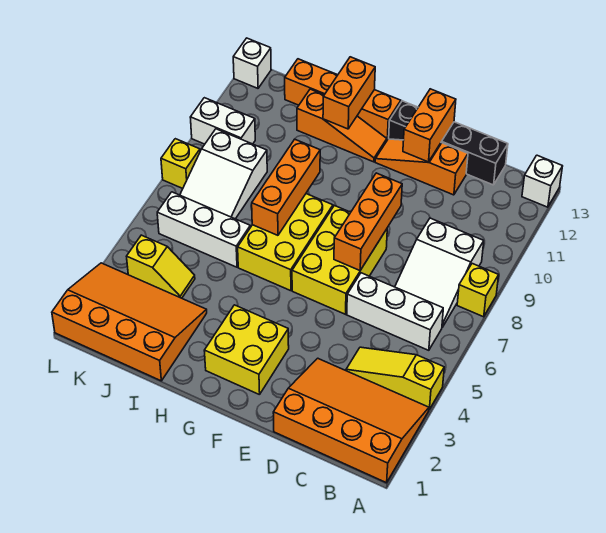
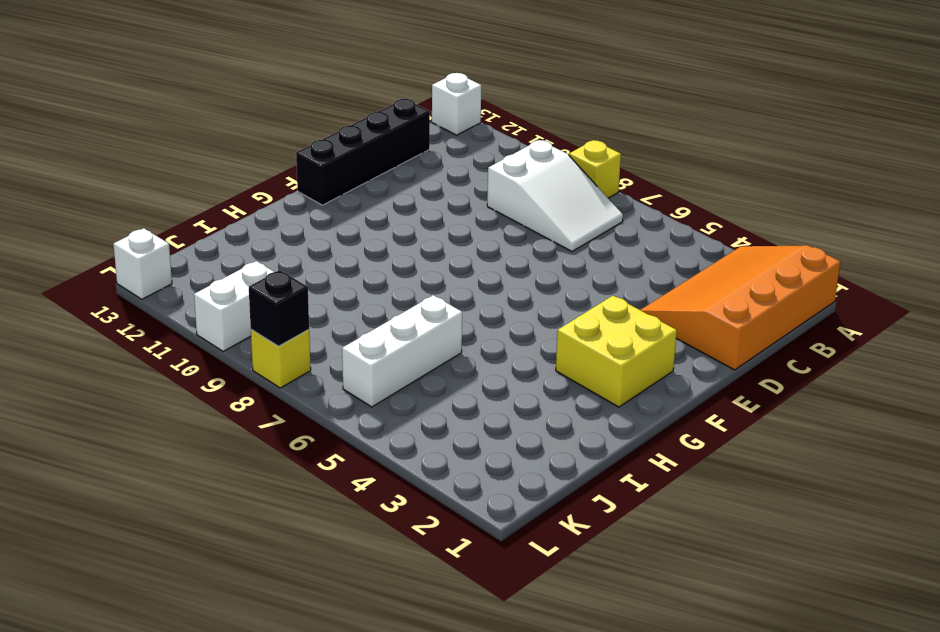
black 1x1 brick [249,270,309,346] -> none
none -> yellow 1x3 slope [346,347,444,409]
none -> white 1x3 brick [347,273,443,350]
none -> orange 1x3 slope [375,139,468,195]

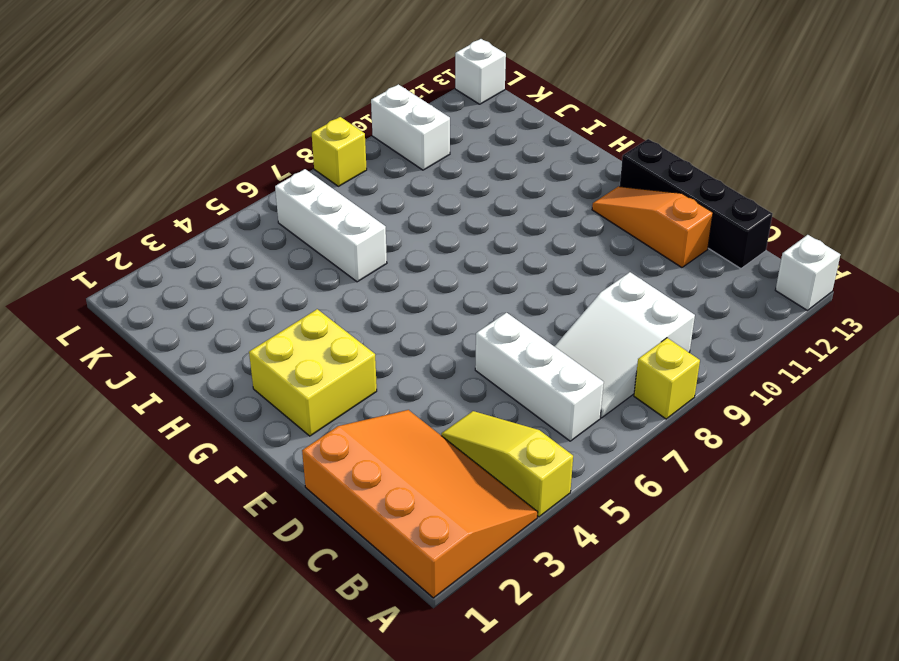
none -> yellow 2x3 brick [292,206,387,314]
none -> yellow 2x3 brick [238,194,333,291]
none -> orange 1x3 slope [297,89,387,162]

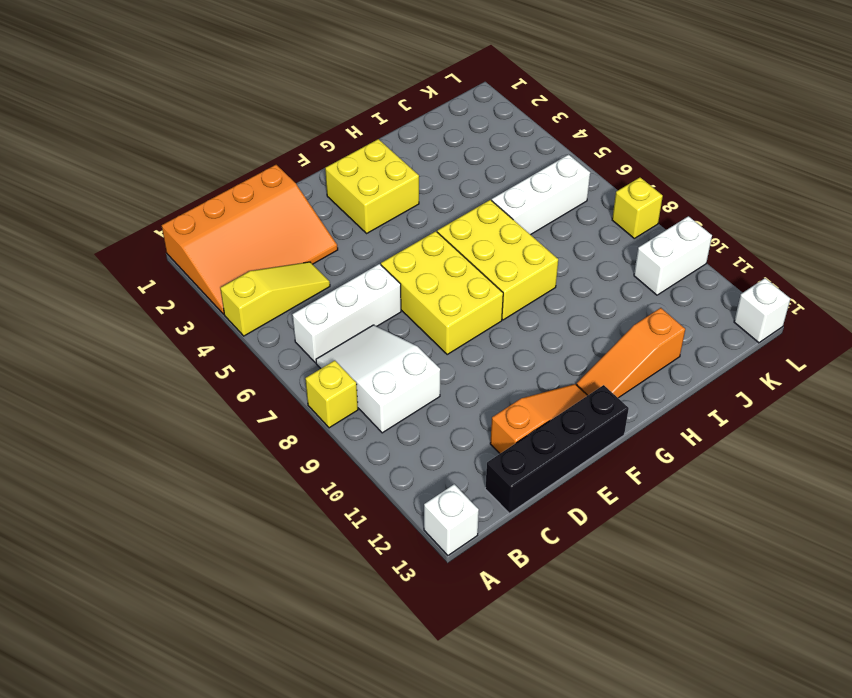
none -> orange 1x4 brick [285,59,401,140]
none -> orange 3x4 slope [52,263,207,381]
none -> yellow 1x2 slope [127,235,195,298]

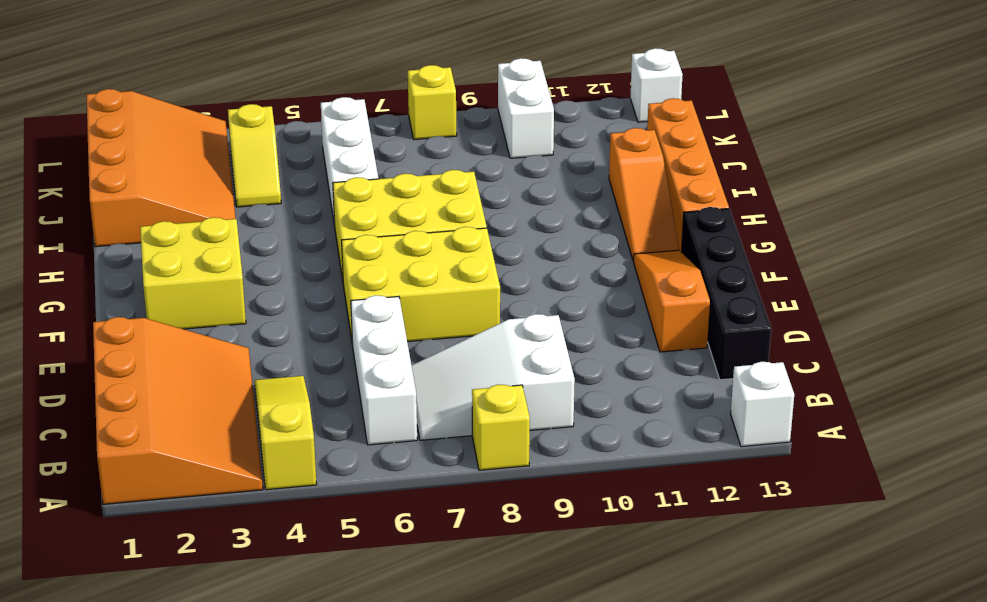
none -> white 2x3 slope [180,129,267,219]
none -> orange 1x3 brick [334,173,402,270]
none -> orange 1x2 brick [403,89,456,162]

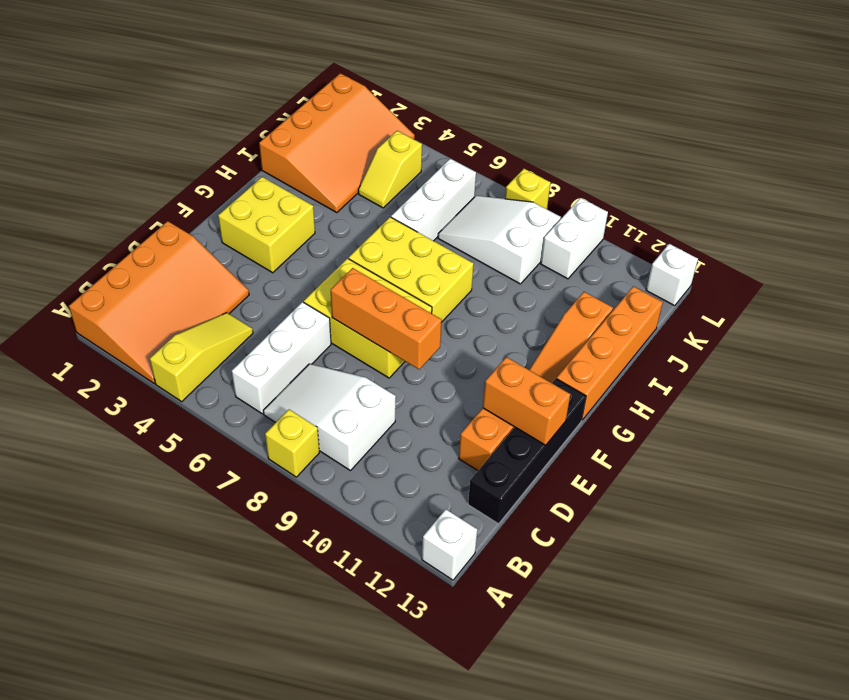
none -> orange 1x3 brick [252,139,320,235]
none -> orange 1x2 brick [323,57,375,129]

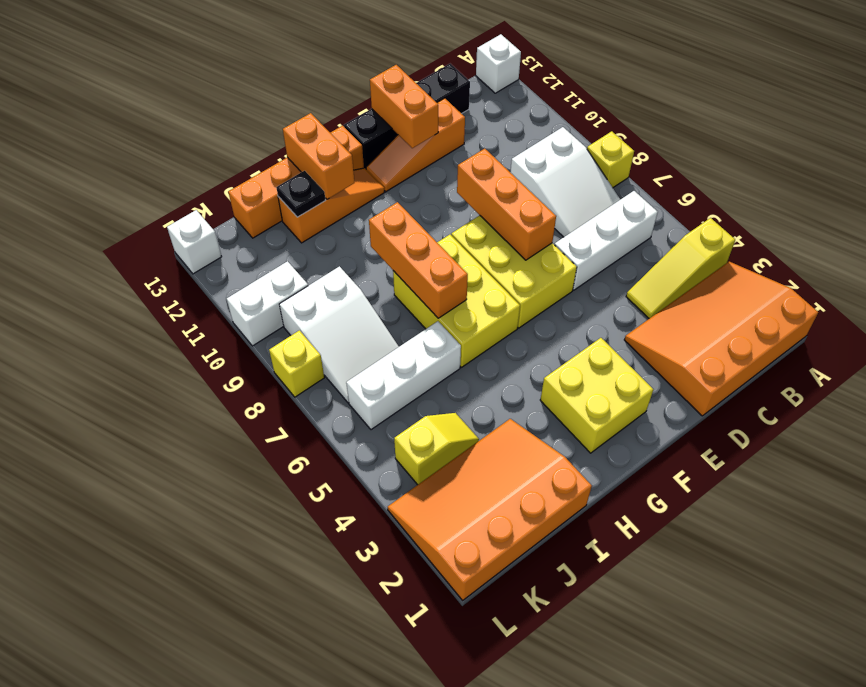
black 1x1 plate [276,171,325,217] -> none

